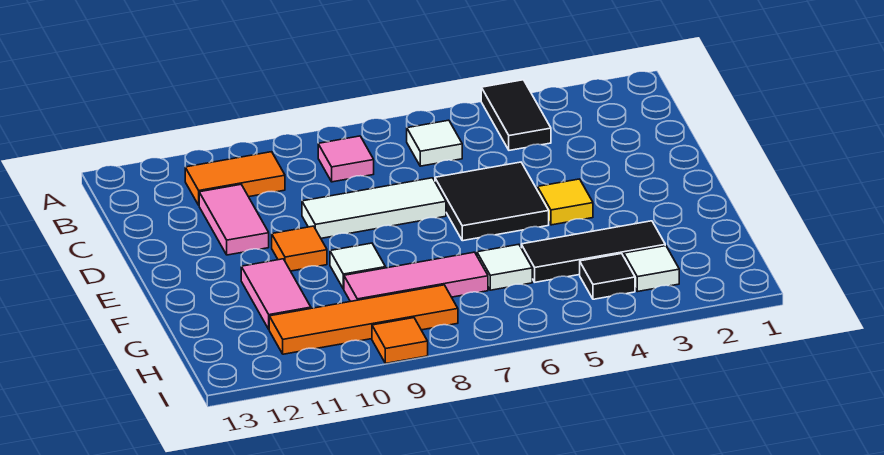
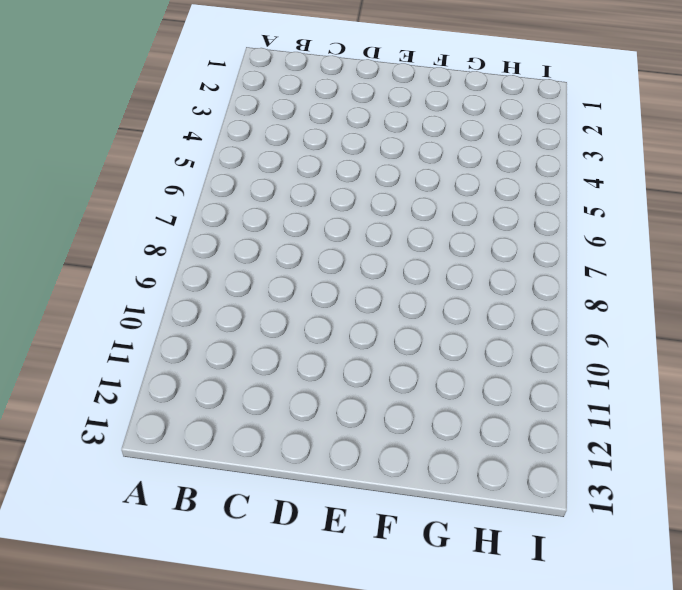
none -> black 1x2 tile [481,80,551,150]
none -> white 1x1 tile [407,120,462,166]
none -> pink 1x1 tile [318,136,374,182]

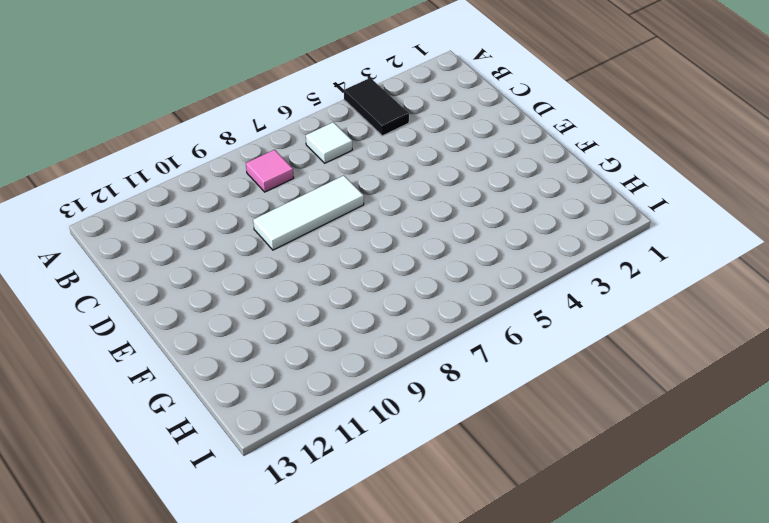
none -> orange 1x2 tile [185,152,285,205]
none -> pink 1x2 tile [199,185,269,255]
none -> black 2x2 tile [435,162,549,241]

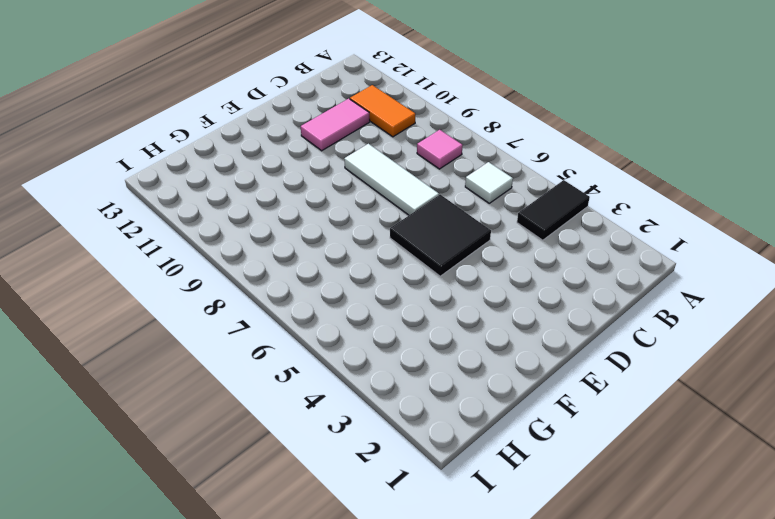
none -> yellow 1x1 tile [538,179,593,225]
none -> orange 1x1 tile [272,226,327,271]
none -> white 1x1 tile [330,243,385,289]

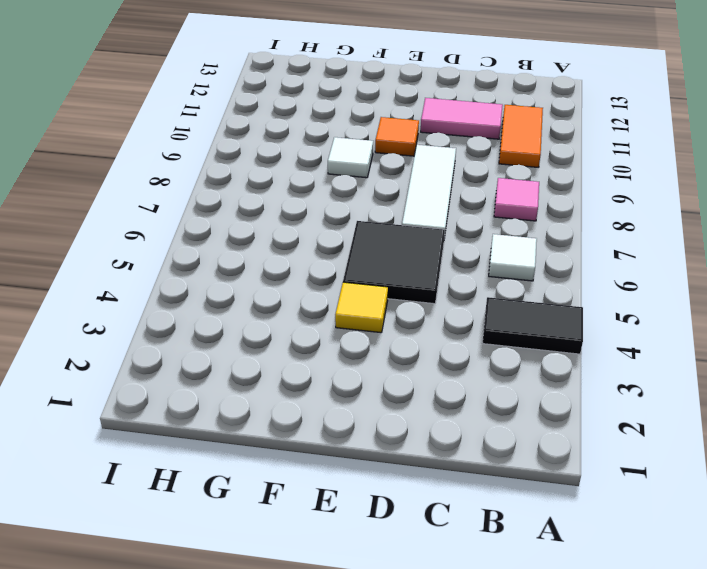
none -> pink 1x2 tile [241,259,311,329]
none -> black 1x3 tile [521,221,665,282]
none -> white 1x1 tile [477,244,532,290]

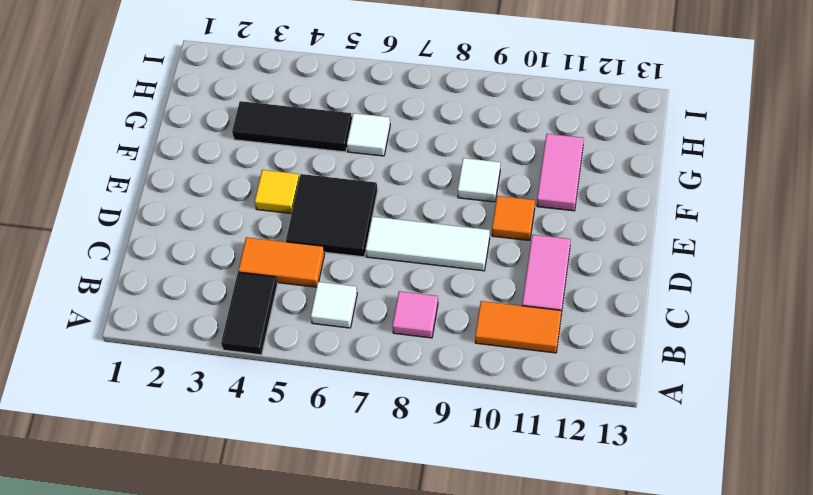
orange 1x2 tile [238,237,325,287] -> none
none -> pink 1x3 tile [344,252,488,302]
none -> white 1x1 tile [624,246,679,292]
none -> black 1x1 tile [580,254,635,299]

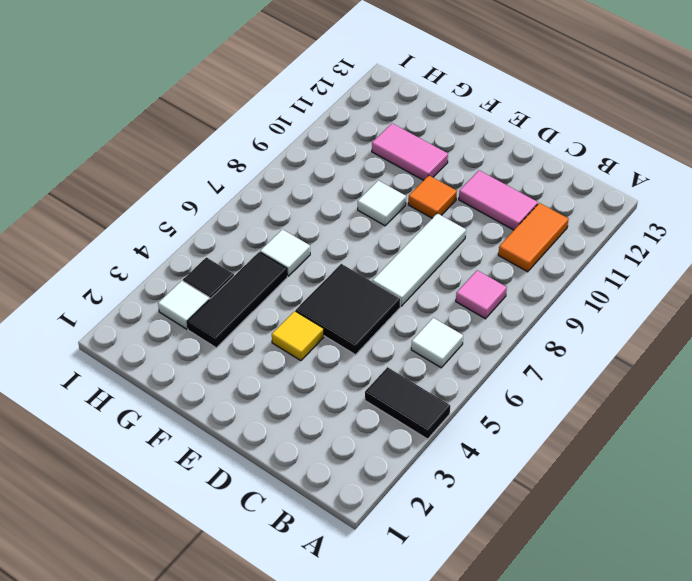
none -> pink 1x3 tile [344,252,488,302]
none -> orange 1x4 tile [269,285,458,354]
none -> orange 1x1 tile [372,318,428,363]

